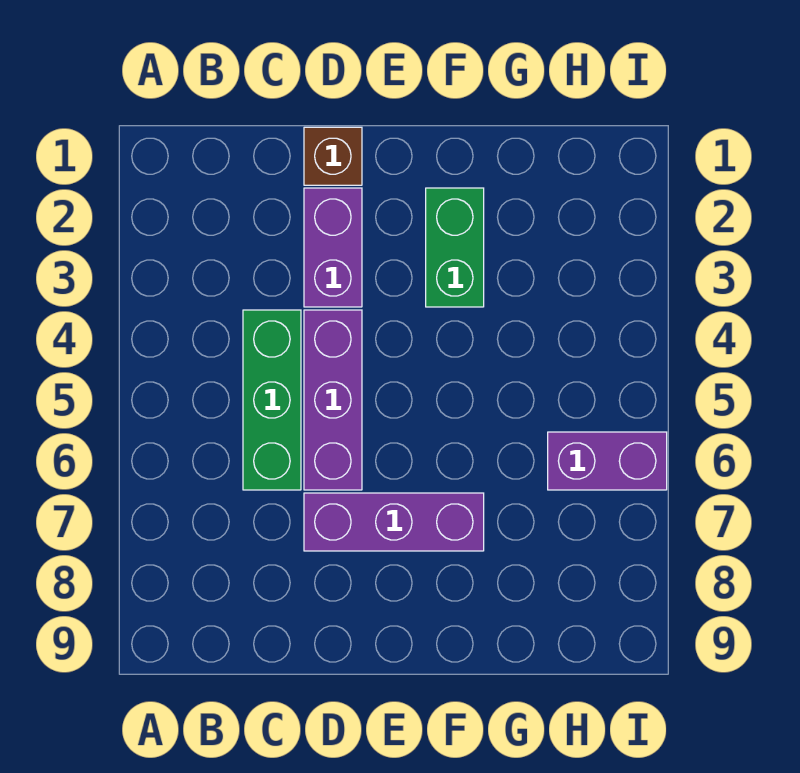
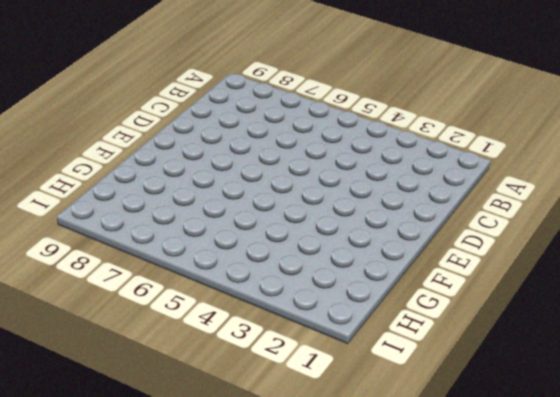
none -> green 1x3 brick [243,310,301,490]
none -> brown 1x1 brick [304,127,362,185]

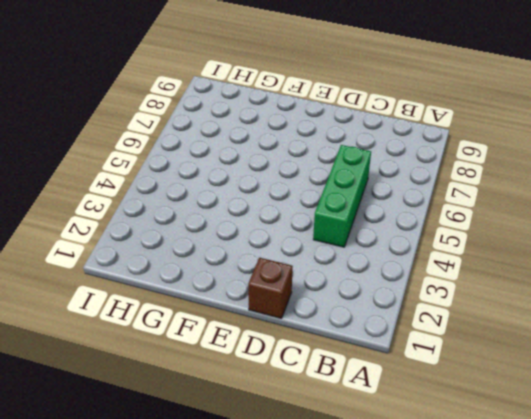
none -> purple 1x2 brick [304,188,362,307]
none -> purple 1x3 brick [304,310,362,490]

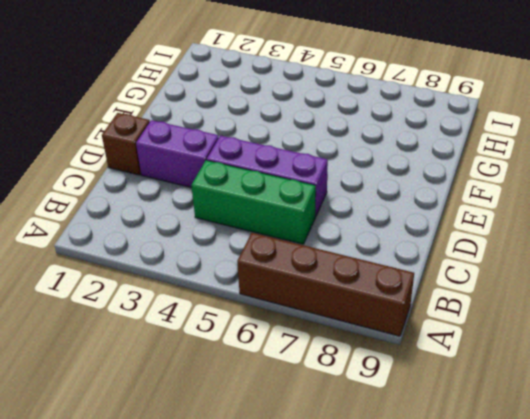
brown 1x4 brick [237,233,414,336] -> none
none -> purple 1x3 brick [304,493,484,551]
none -> green 1x2 brick [426,188,484,307]

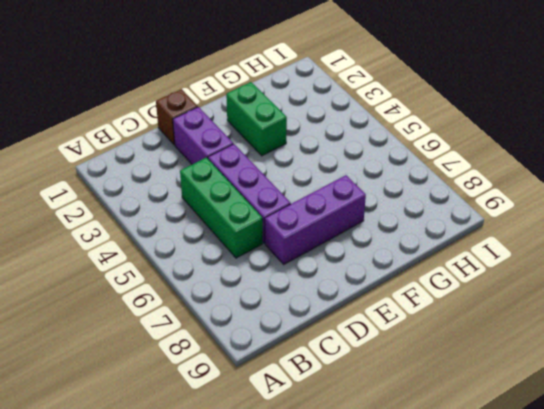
none -> purple 1x2 brick [548,432,667,490]

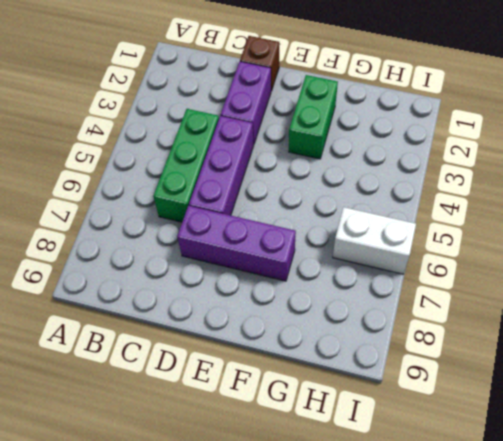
white 1x2 brick [333,207,416,274] -> purple 1x2 brick [548,432,667,490]

